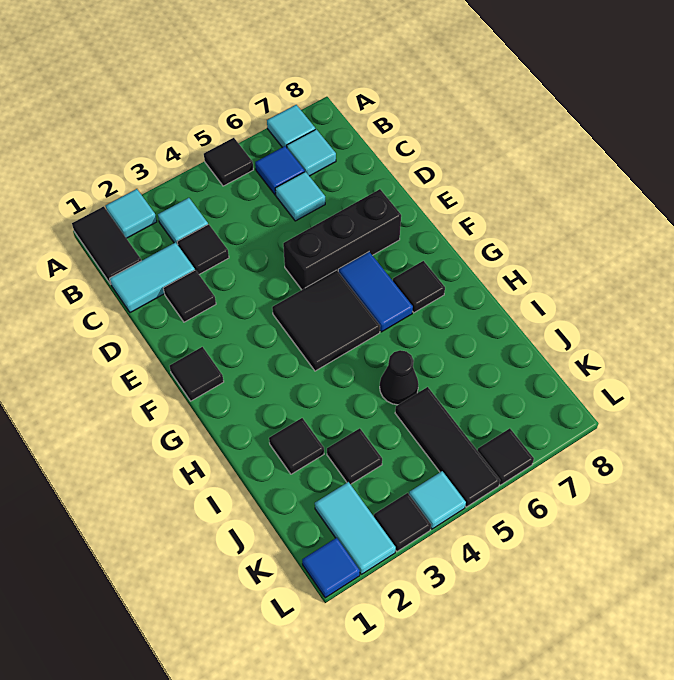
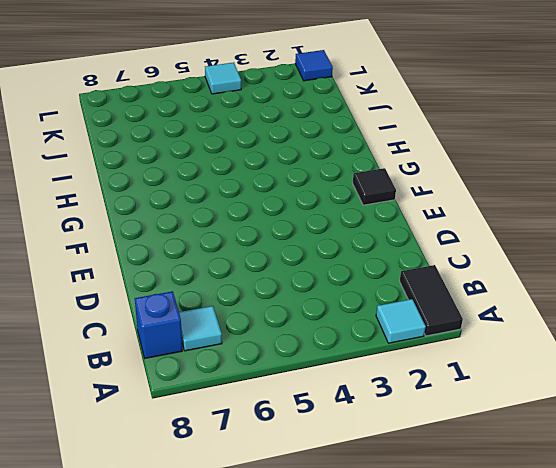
blue 1x1 brick [135,291,182,358] -> none
none -> black 1x1 tile [204,138,253,186]
none -> cyan 1x1 tile [267,105,315,147]
none -> cyan 1x1 tile [158,198,208,245]

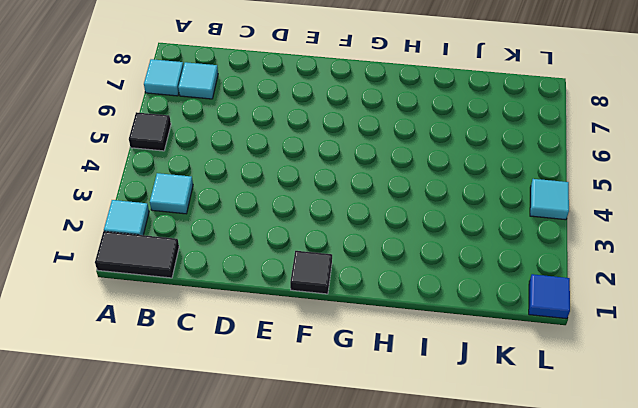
none -> blue 1x1 tile [255,146,305,195]
none -> cyan 1x2 tile [110,242,195,313]
none -> black 1x1 tile [177,224,229,274]

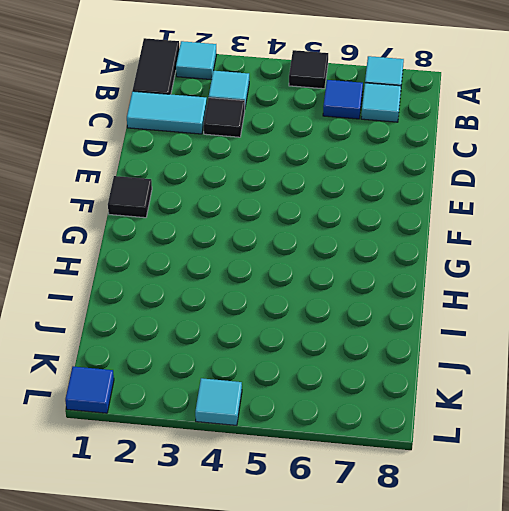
none -> cyan 1x1 tile [275,172,325,221]
none -> black 1x1 tile [164,270,216,322]
none -> black 1x3 brick [283,189,401,290]

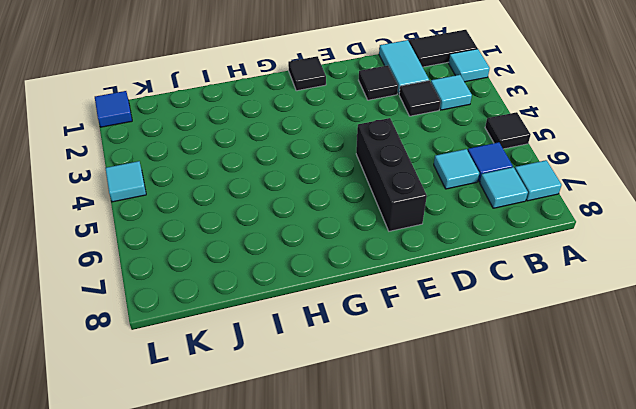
none -> black 2x2 tile [272,270,380,371]
none -> blue 1x2 tile [338,252,413,332]
none -> black 1x1 tile [393,261,445,313]

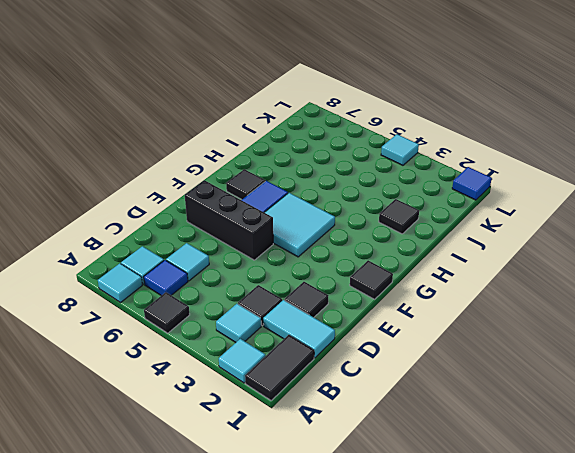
cyan 2x2 tile [264,193,335,257] -> black 2x2 tile [272,270,380,371]
none -> black 1x1 cone [380,350,419,405]
none -> black 1x1 tile [327,428,382,484]
none -> black 1x3 tile [395,387,500,507]

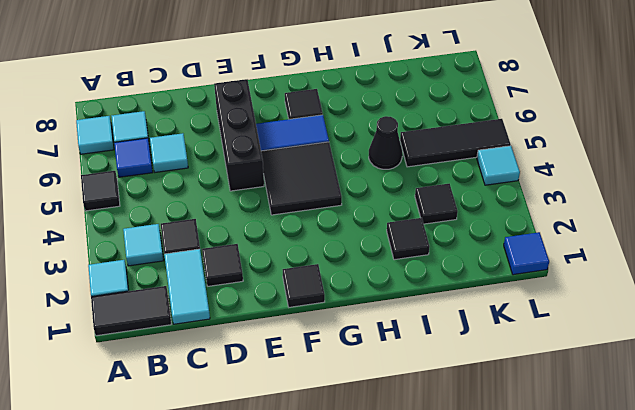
none -> cyan 1x2 tile [315,482,396,574]
none -> black 1x1 tile [374,493,431,552]
none -> black 1x1 tile [478,428,534,485]

